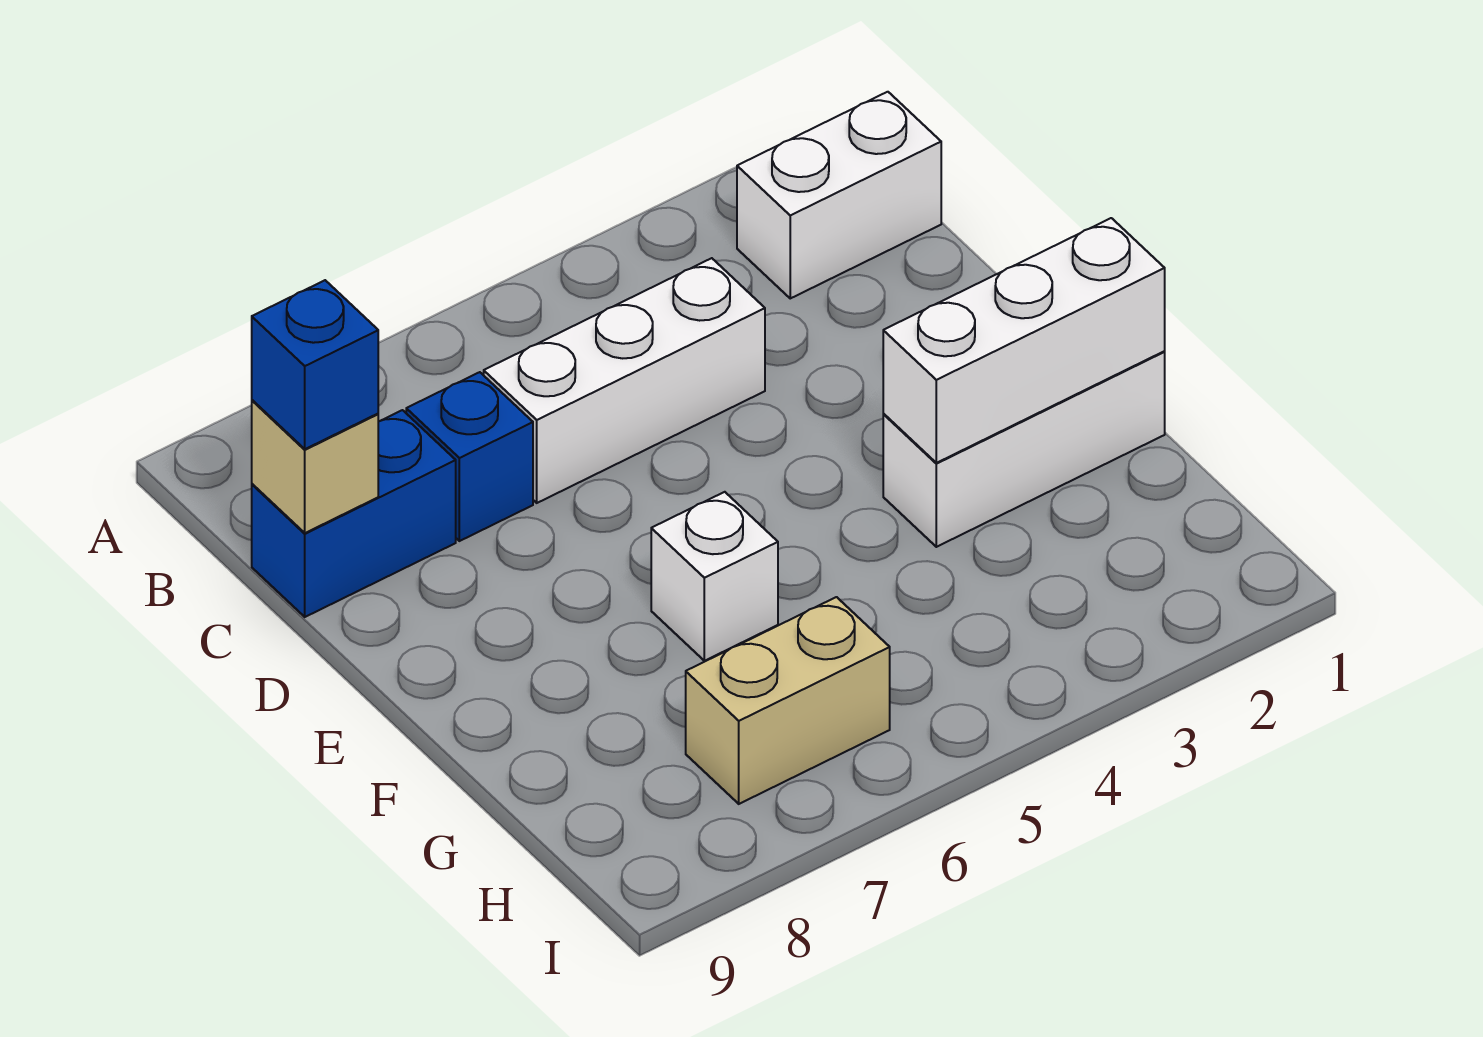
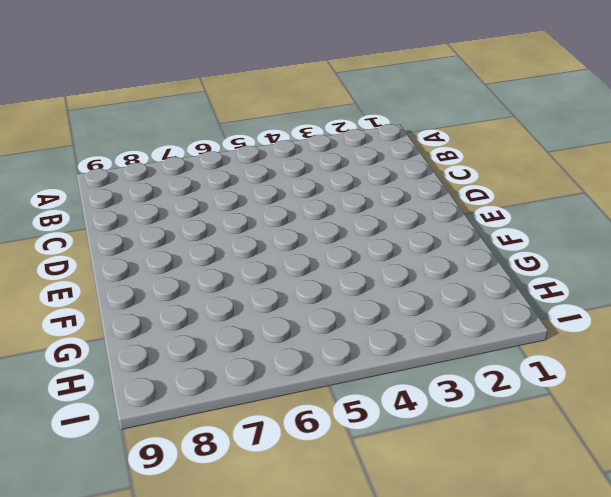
none -> white 1x2 brick [737,92,941,298]
none -> white 1x3 brick [484,258,765,503]

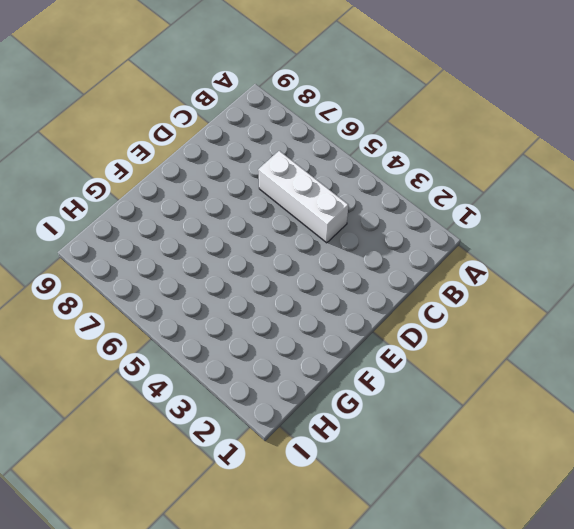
none -> white 1x2 brick [737,92,941,298]
none -> blue 1x1 brick [406,372,533,541]

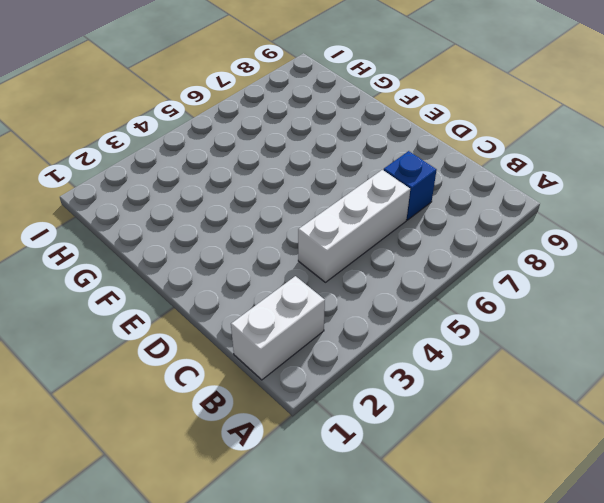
none -> blue 1x2 brick [252,410,456,617]
none -> white 1x3 brick [883,352,1165,547]

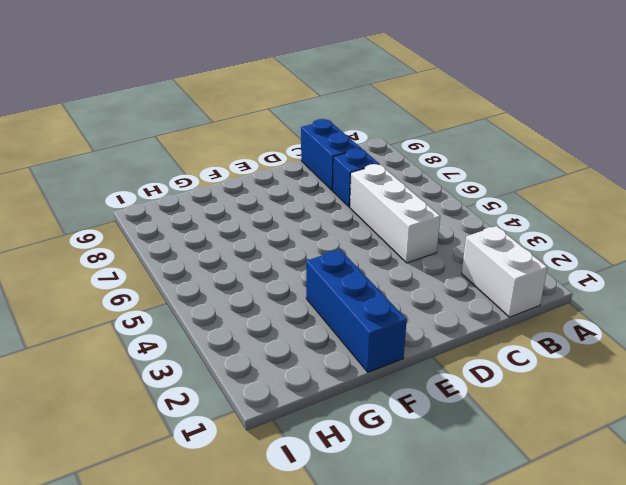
blue 1x3 brick [306,250,407,372] -> white 1x3 brick [883,352,1165,547]
none -> white 1x1 brick [651,492,778,661]
none -> tan 1x2 brick [686,597,890,804]

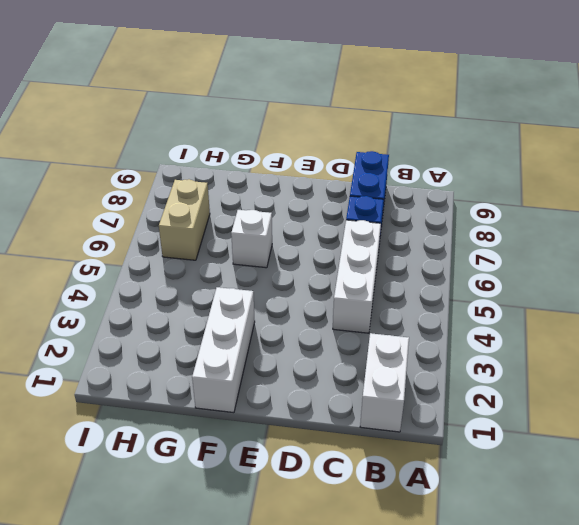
none -> tan 1x1 brick [252,400,378,533]
none -> white 1x3 brick [883,218,1165,463]

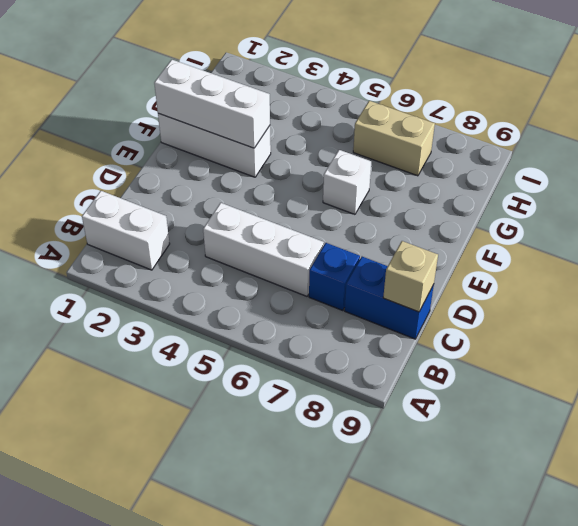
none -> blue 1x1 brick [252,280,378,449]

